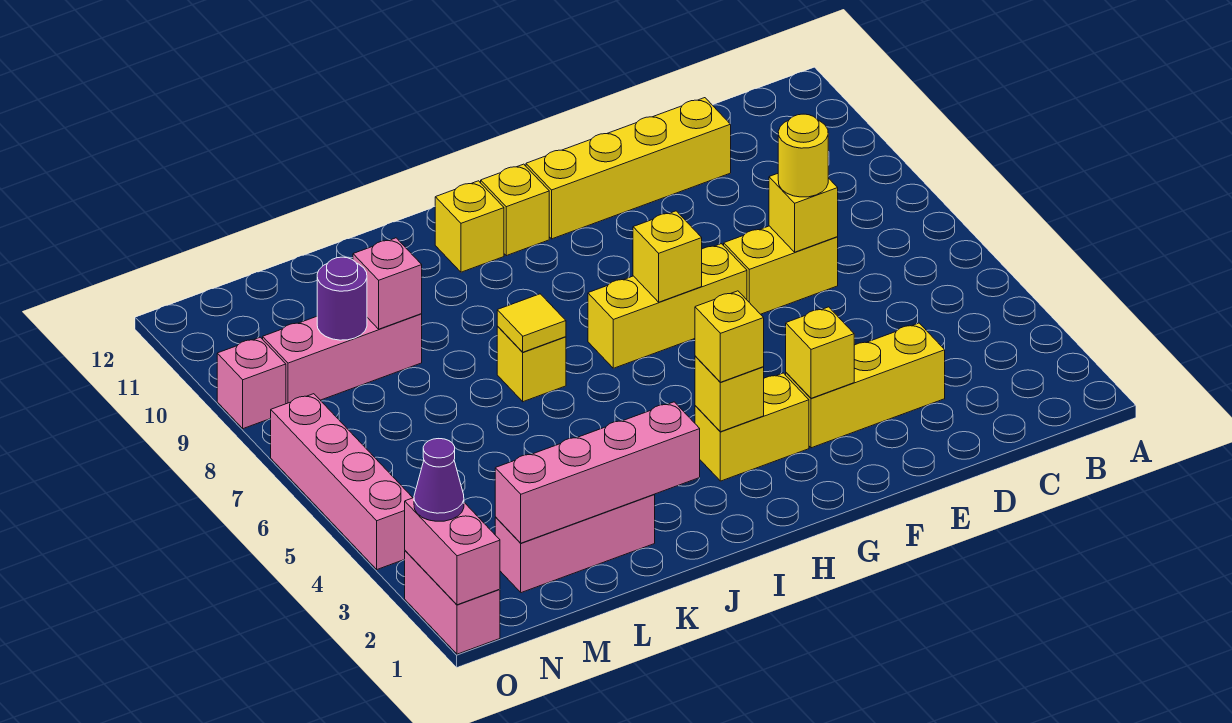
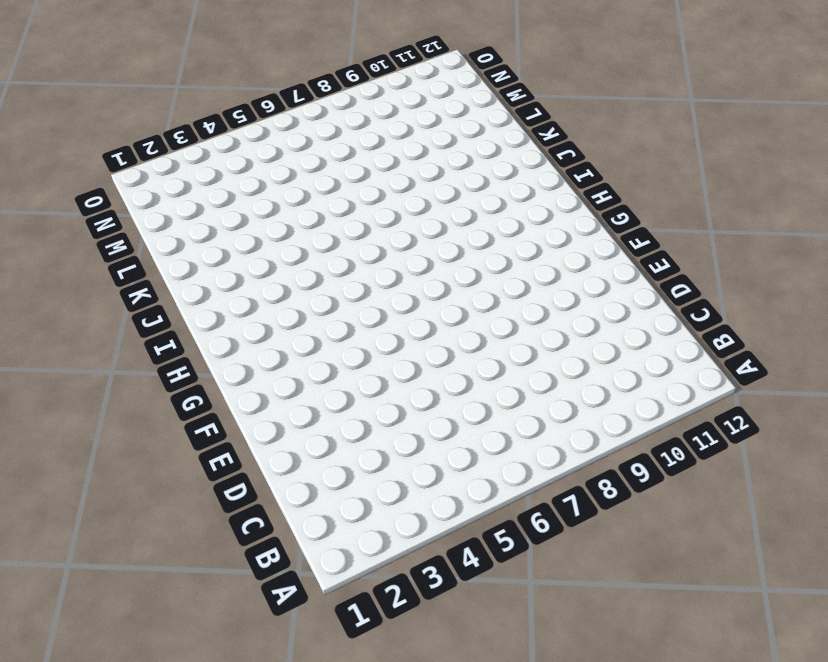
none -> yellow 1x3 brick [786,323,945,448]
none -> yellow 1x2 brick [724,226,838,314]
none -> yellow 1x4 brick [526,98,731,239]

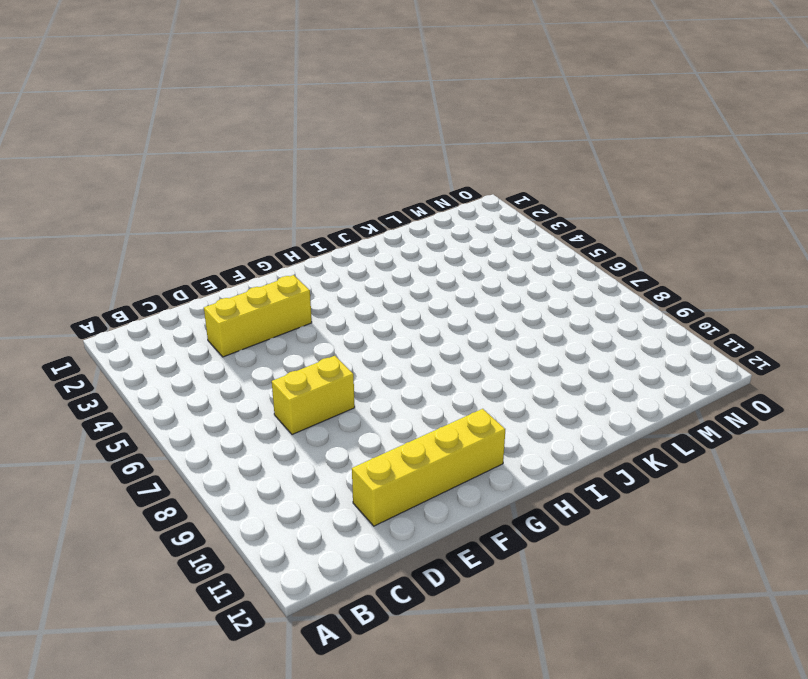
none -> yellow 1x3 brick [588,244,747,368]
none -> yellow 1x2 brick [695,373,809,481]
none -> yellow 1x1 brick [481,164,549,256]

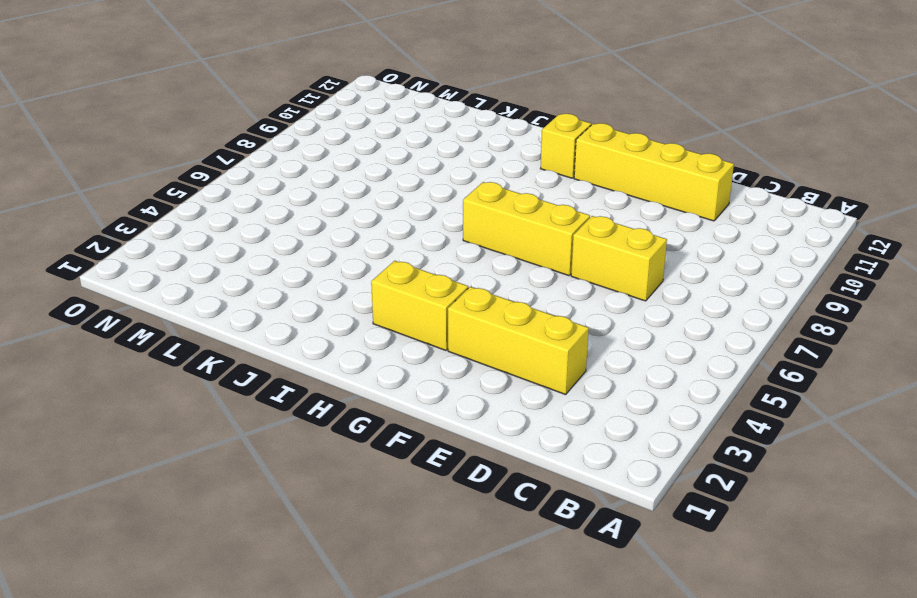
none -> yellow 1x1 brick [435,181,504,272]
none -> yellow 1x1 brick [497,326,566,402]
none -> pink 1x3 brick [495,495,655,593]

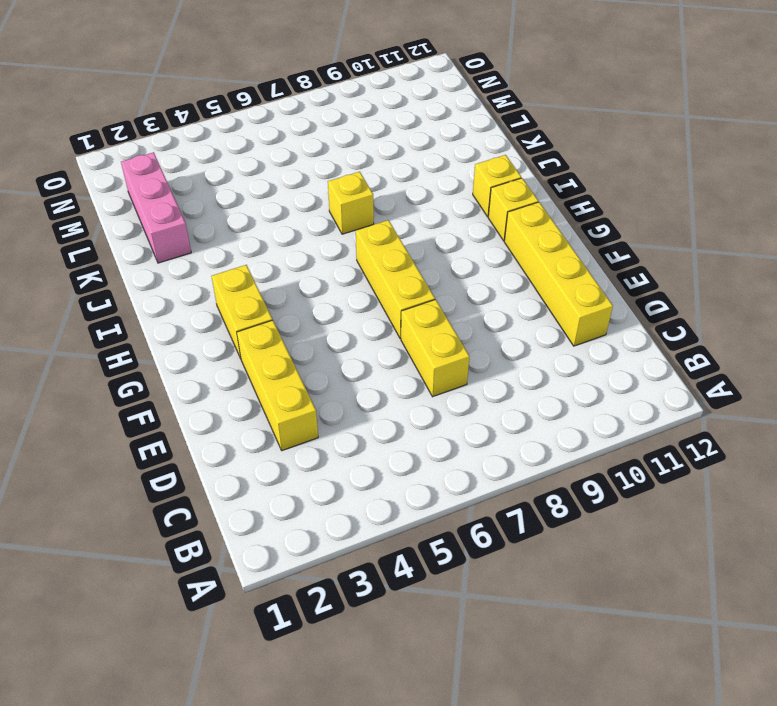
none -> pink 1x3 brick [263,314,422,404]
none -> pink 1x2 brick [405,551,500,654]
none -> pink 1x4 brick [271,394,413,569]

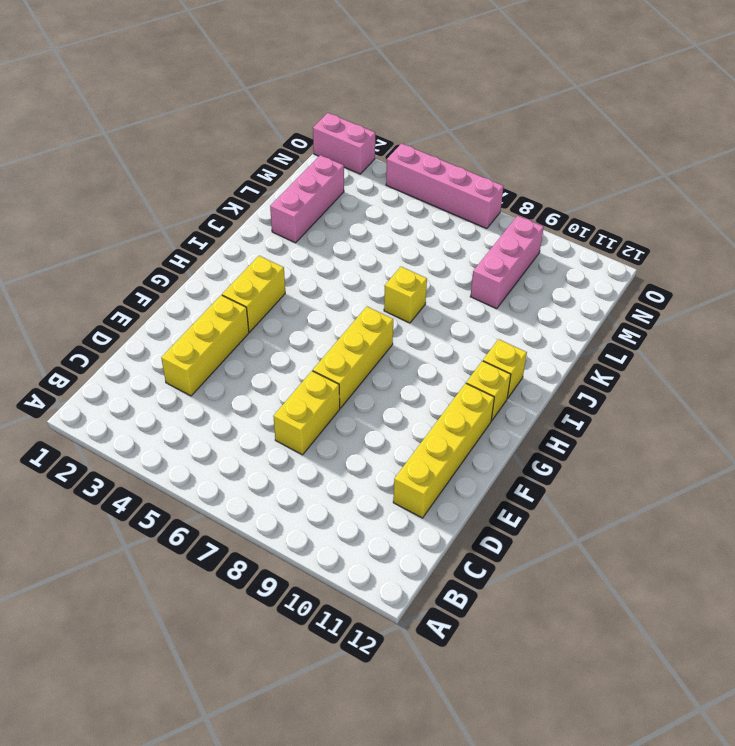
none -> pink 1x1 brick [217,337,286,429]
none -> yellow 1x1 brick [769,174,838,252]
none -> yellow 1x1 brick [786,307,854,398]

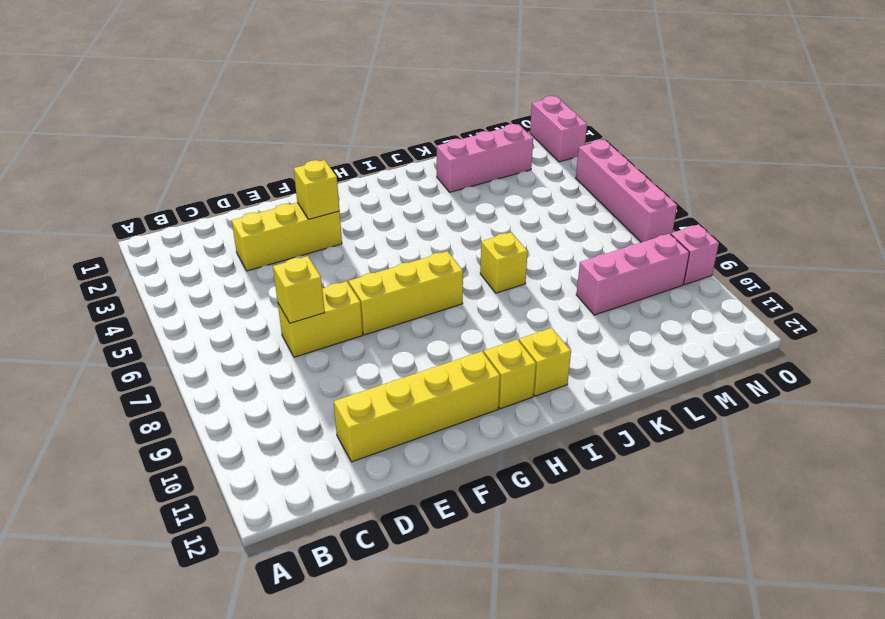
none -> yellow 1x2 brick [695,373,809,481]
none -> yellow 1x1 brick [633,211,702,302]
none -> yellow 1x1 brick [695,356,764,432]

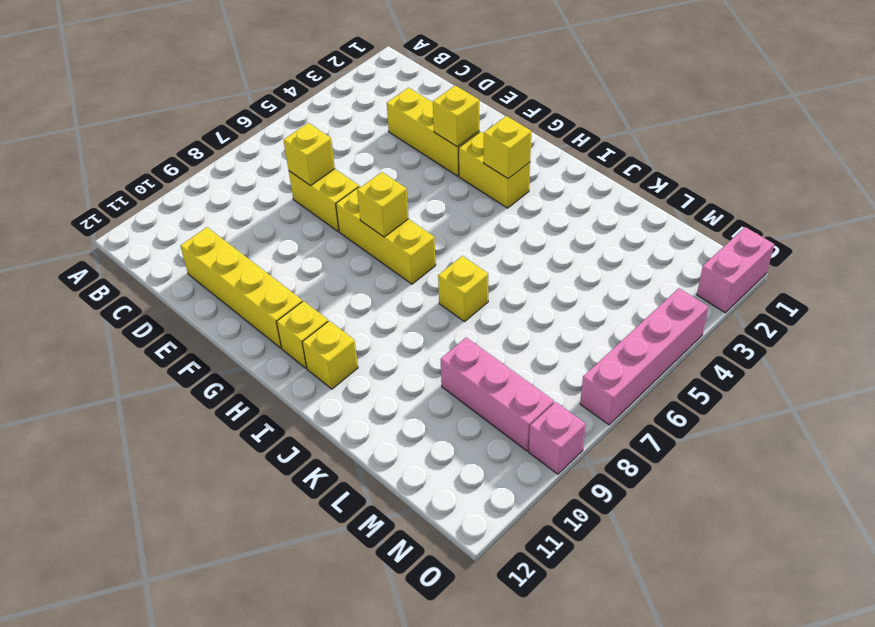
none -> pink 1x3 brick [495,495,655,593]
none -> pink 1x4 brick [495,402,700,543]
none -> yellow 1x1 tile [497,294,566,352]

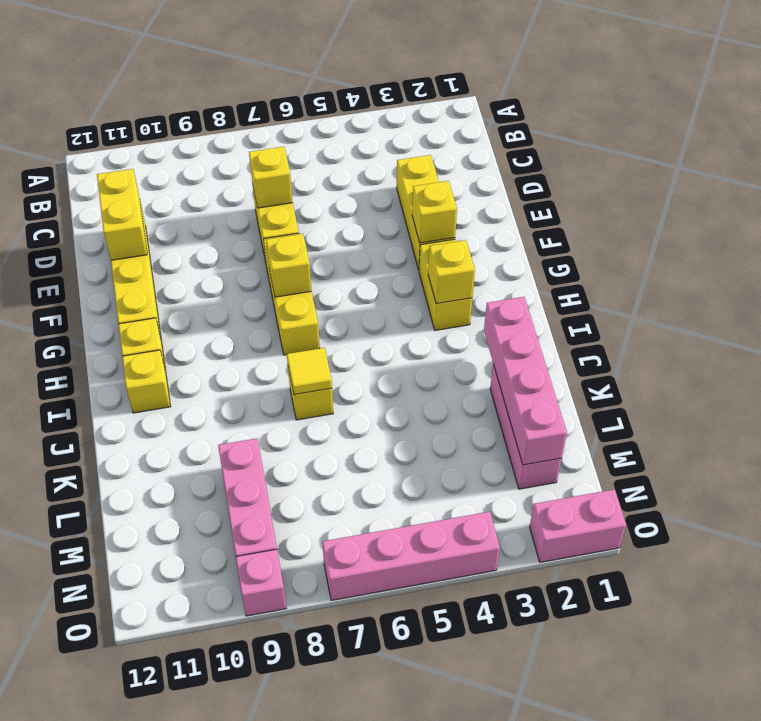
yellow 1x2 brick [97,169,147,260] -> none
none -> pink 1x1 brick [353,238,422,329]
none -> purple 1x1 round brick [317,257,367,340]
none -> pink 1x2 brick [405,498,500,605]

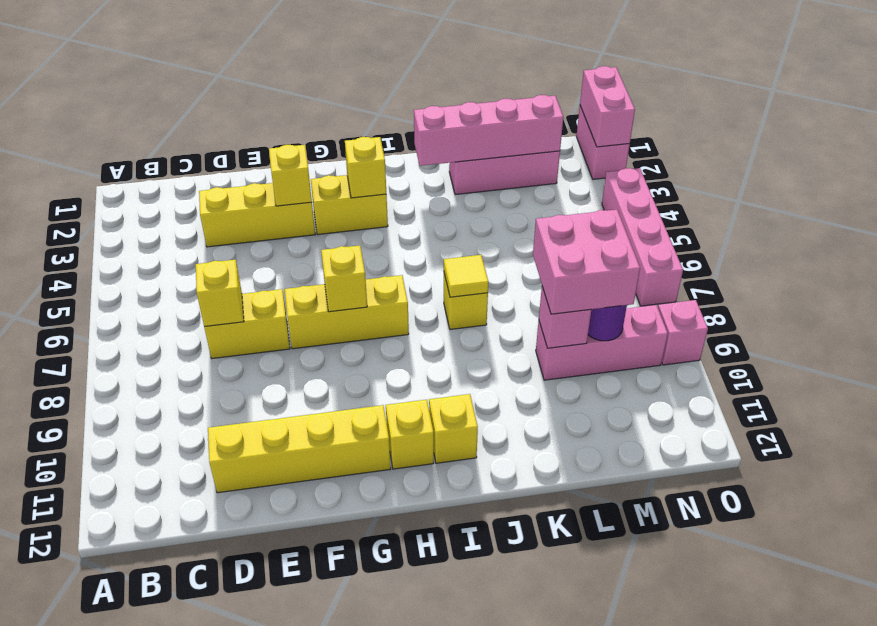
pink 2x2 brick [533,210,640,314] -> none
none -> yellow 1x1 round brick [778,114,828,197]
none -> yellow 1x1 brick [695,291,764,382]
none -> purple 1x1 cone [414,439,464,521]

